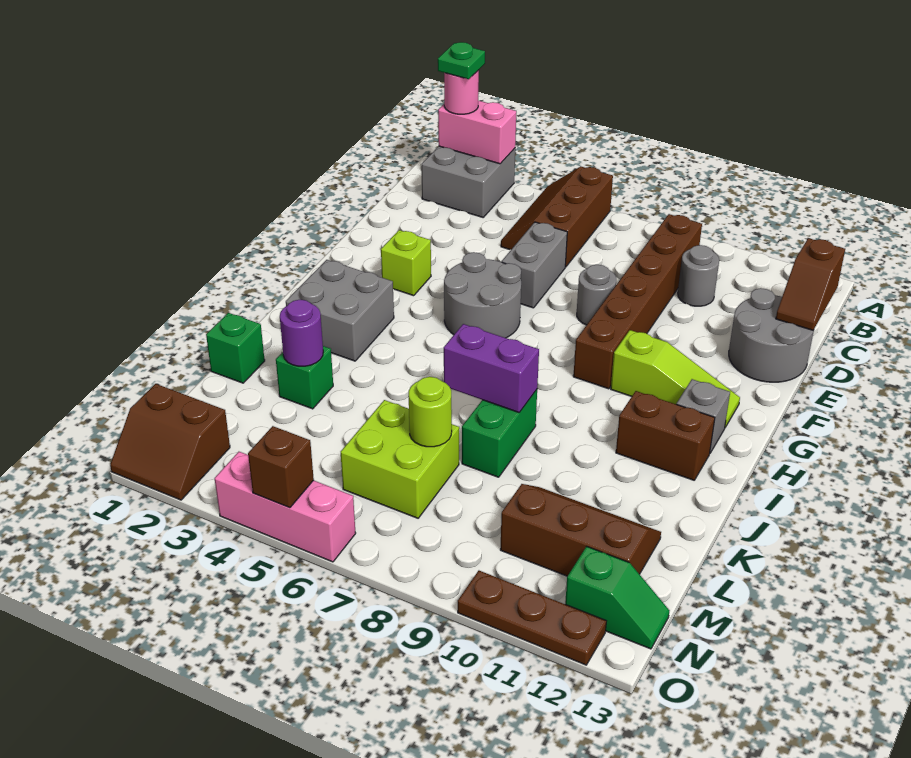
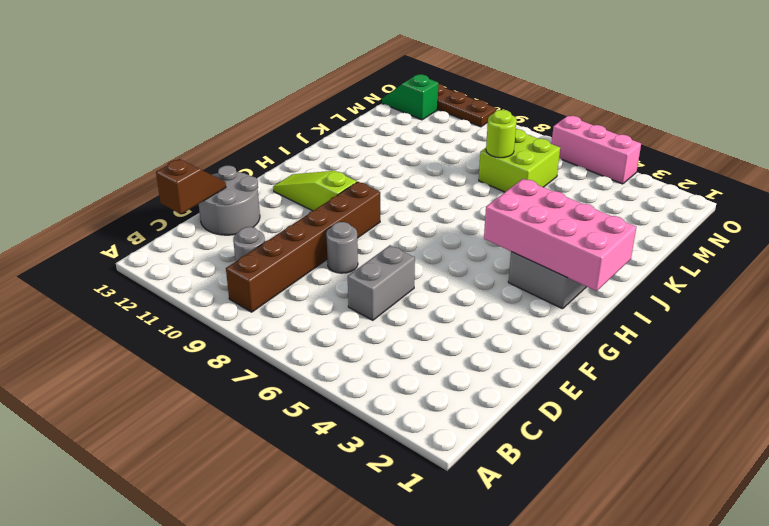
pink 2x4 brick [484,179,636,291] -> none
none -> grey 2x2 brick [421,146,515,217]
none -> brown 2x3 slope [501,167,613,267]
none -> lime 1x1 brick [381,230,431,296]
none -> grey 2x2 round brick [444,252,521,338]

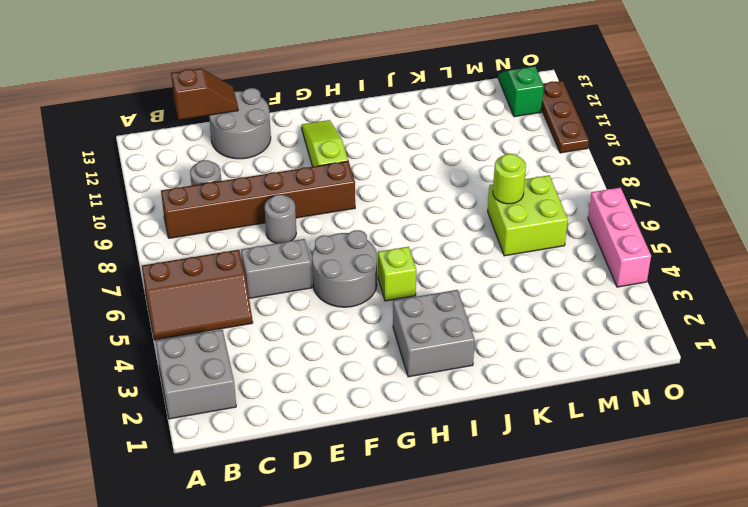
lime 1x1 brick [378,247,416,301] -> lime 1x1 brick moved to [381,230,431,296]
none -> grey 1x1 brick [677,379,730,453]
none -> brown 1x2 brick [616,391,715,480]
none -> green 1x2 brick [462,390,537,477]
none -> green 1x1 brick [206,313,265,383]

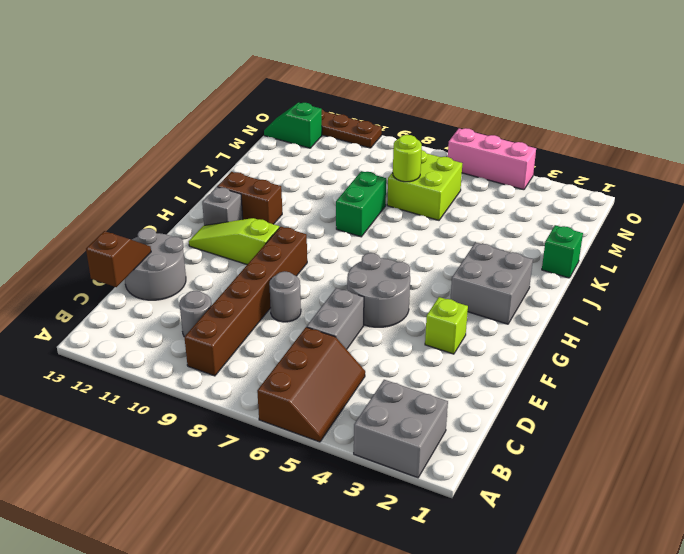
none -> green 1x1 brick [276,346,333,409]
none -> brown 2x3 slope [500,484,661,576]
none -> brown 2x2 slope [110,384,230,500]
none -> pink 1x2 brick [438,101,516,164]

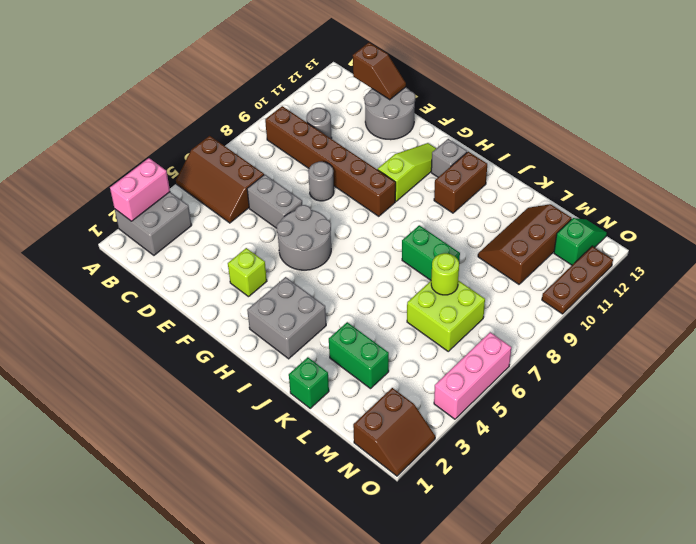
green 1x2 brick [329,322,389,389] -> green 1x1 brick [276,346,333,409]
none -> purple 1x2 brick [444,324,539,412]
none -> purple 1x1 round brick [280,300,323,366]
none -> brown 1x1 brick [248,426,314,508]
none -> pink 1x1 round brick [444,70,479,114]

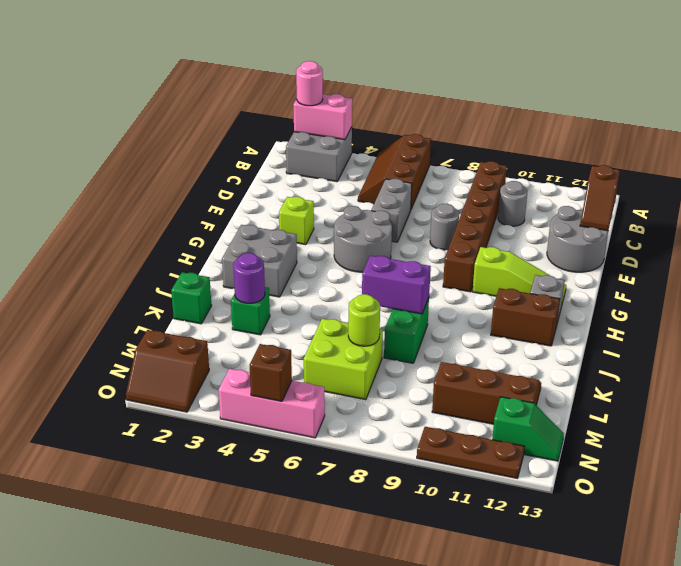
none -> green 1x1 plate [438,42,485,79]

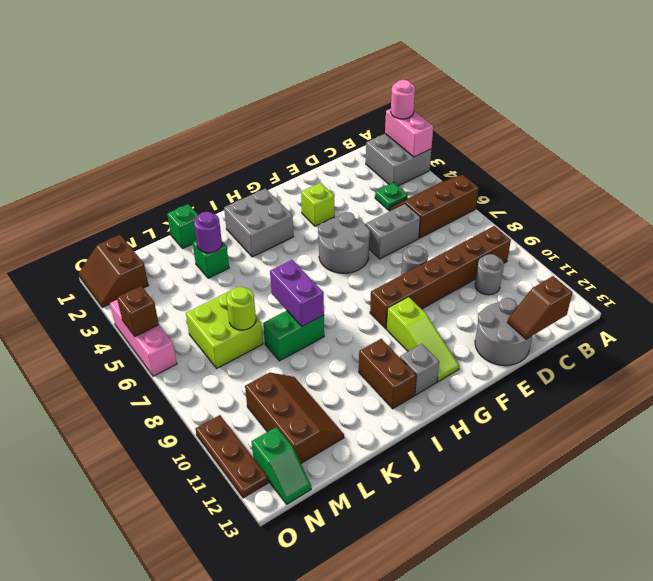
green 1x1 plate [375,182,408,211] -> green 1x1 plate moved to [438,42,485,79]

